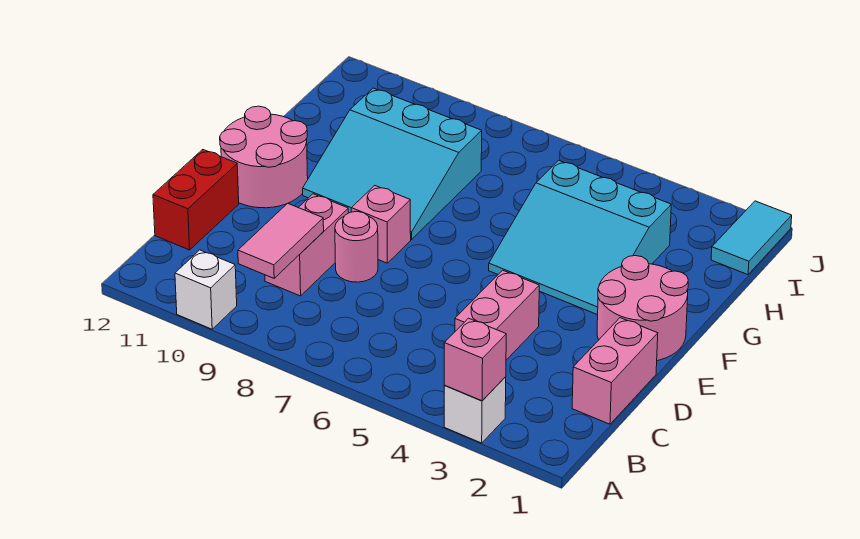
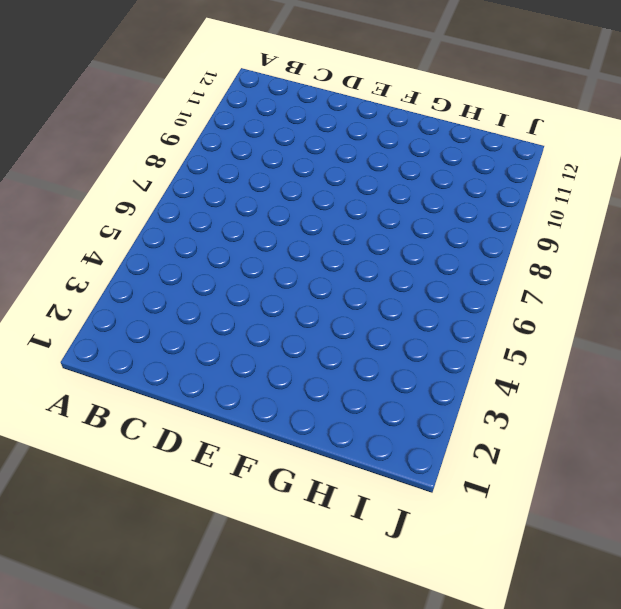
none -> white 1x1 brick [444,377,506,443]
none -> white 1x1 brick [175,250,237,329]
none -> pink 1x2 brick [572,318,658,424]

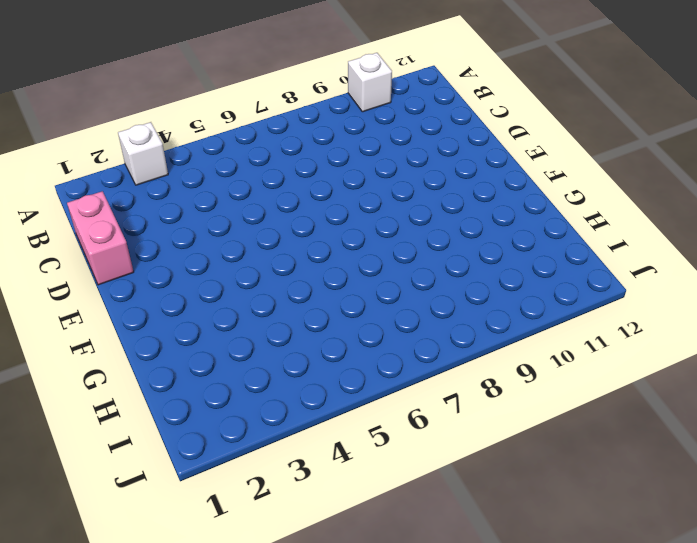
none -> pink 1x2 brick [455,270,539,360]
none -> pink 1x2 brick [265,194,348,296]
none -> red 1x2 brick [153,150,239,250]

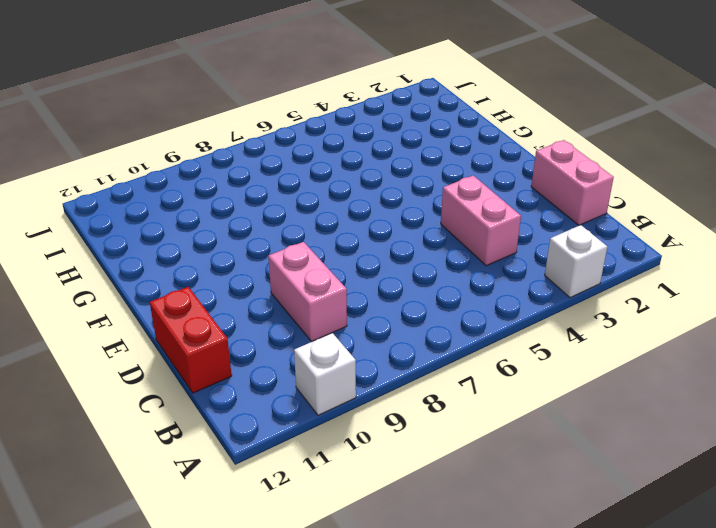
none -> pink 1x1 round brick [335,211,378,282]
none -> pink 2x2 round brick [597,256,688,361]
none -> pink 1x1 brick [351,186,411,263]

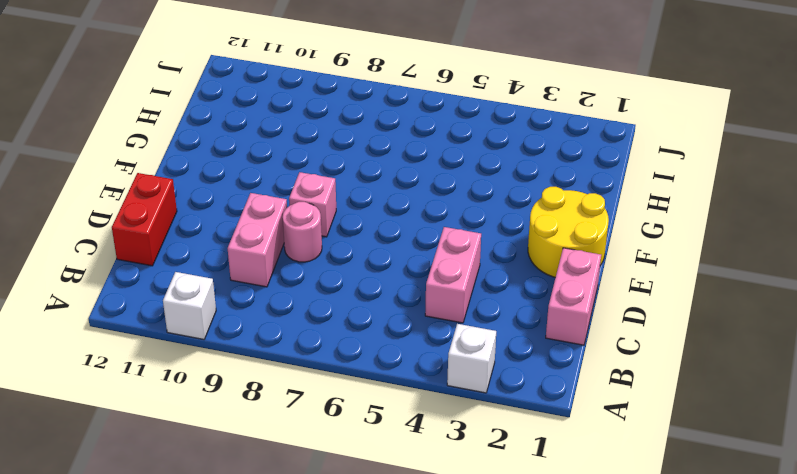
yellow 2x2 round brick [528,187,609,277] -> pink 2x2 round brick [597,256,688,361]
none -> pink 2x2 round brick [220,106,308,208]
none -> cyan 3x3 slope [489,160,671,315]
none -> cyan 3x3 slope [303,88,482,239]

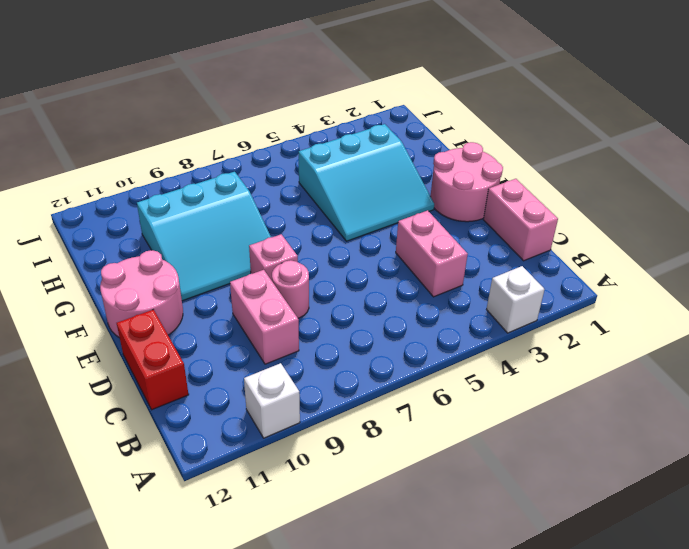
none -> cyan 1x2 tile [711,201,792,275]
none -> pink 1x1 brick [444,318,506,401]
none -> pink 1x2 tile [238,203,324,278]

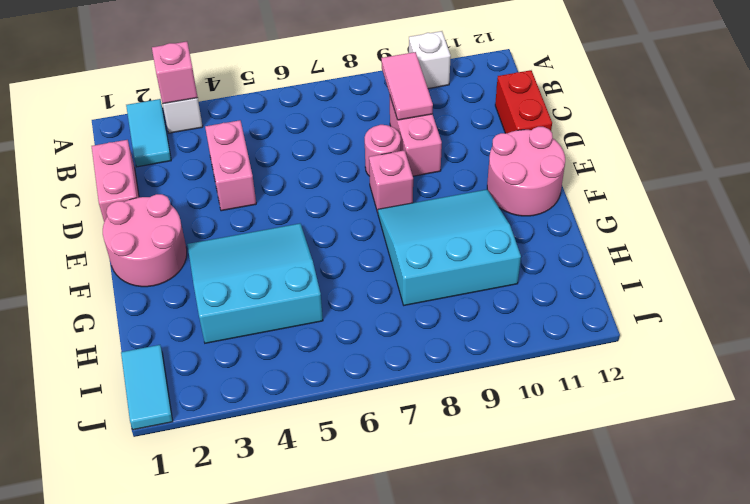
cyan 1x2 tile [126,99,171,167] -> none

